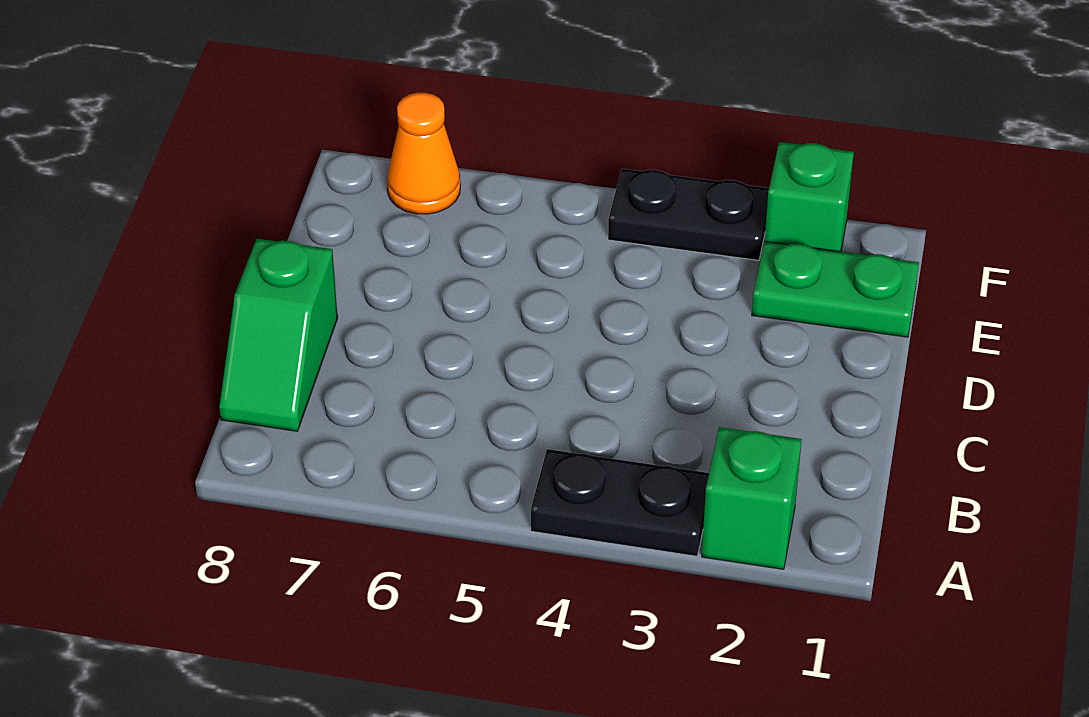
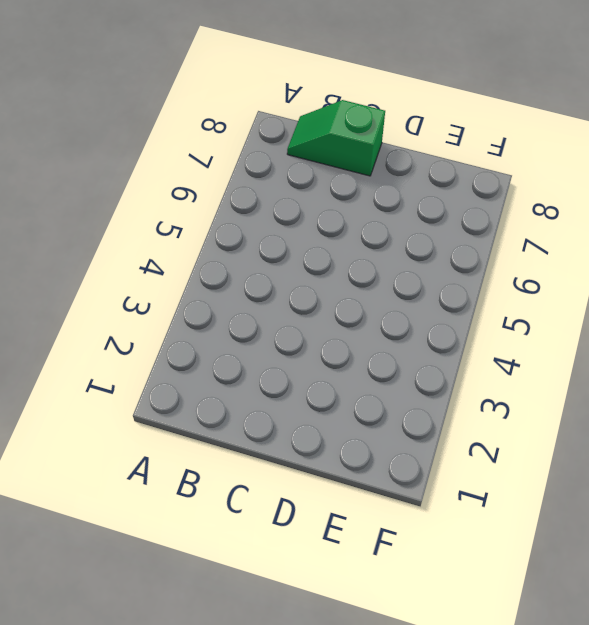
none -> green 1x1 brick [702,427,802,569]
none -> black 1x2 plate [531,449,709,556]

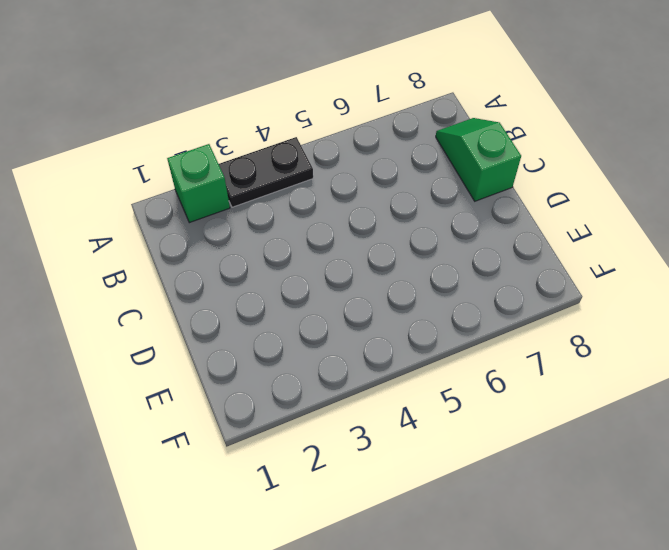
none -> green 1x2 plate [752,241,919,337]
none -> green 1x1 brick [765,142,854,252]

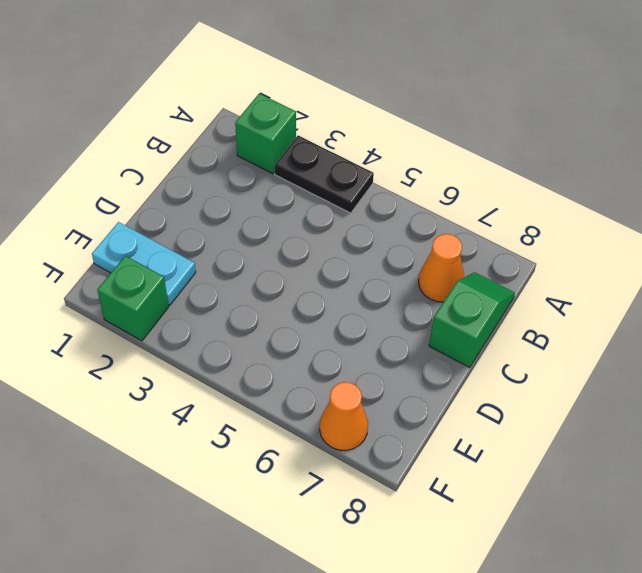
orange 1x1 cone [419,234,464,302] -> none
cyan 1x2 plate [92,222,196,305] -> green 1x2 plate [752,241,919,337]
none -> black 1x2 plate [608,169,769,260]

